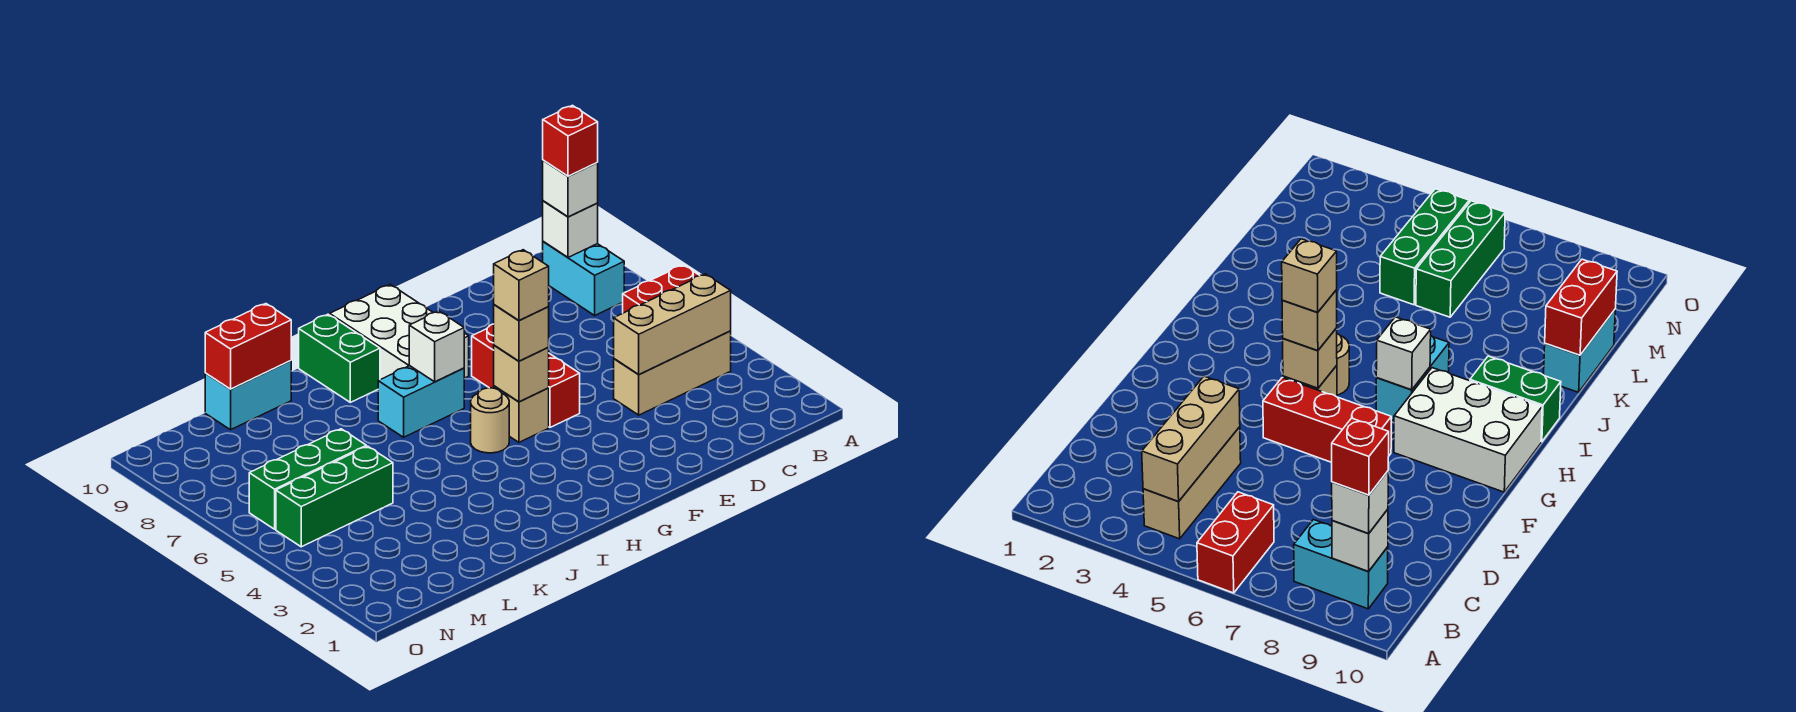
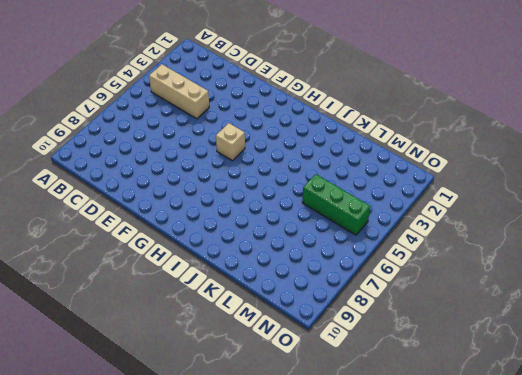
none -> red 1x2 brick [623,265,700,313]
none -> cyan 1x2 brick [543,241,624,315]
none -> red 1x3 brick [472,324,580,427]

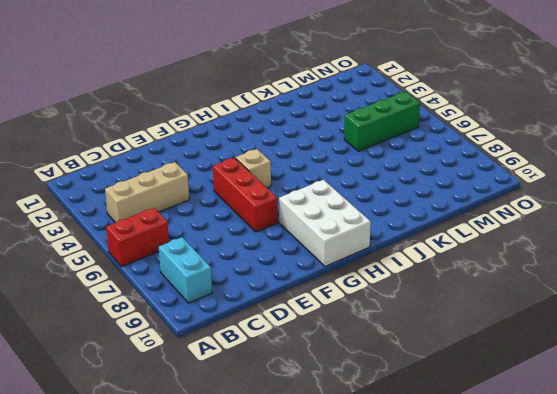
none -> tan 1x1 round brick [471,388,509,453]
none -> cyan 1x2 brick [378,366,464,437]
none -> green 1x2 brick [299,314,380,402]

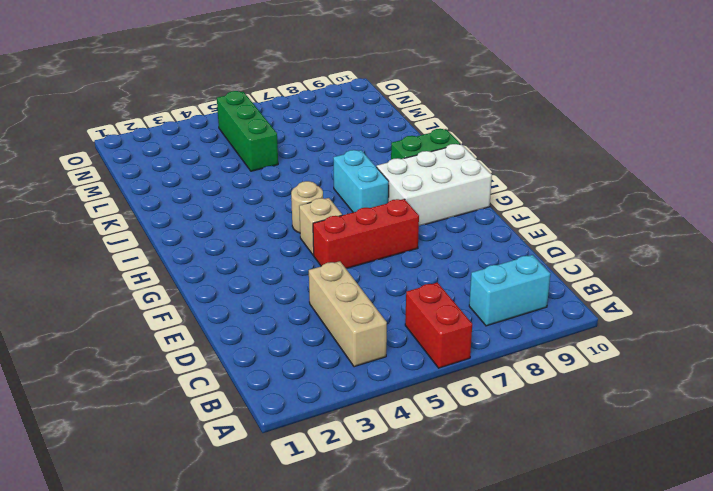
none -> cyan 1x2 brick [205,361,291,430]
none -> green 1x3 brick [249,429,366,529]
none -> tan 1x3 brick [614,274,731,375]

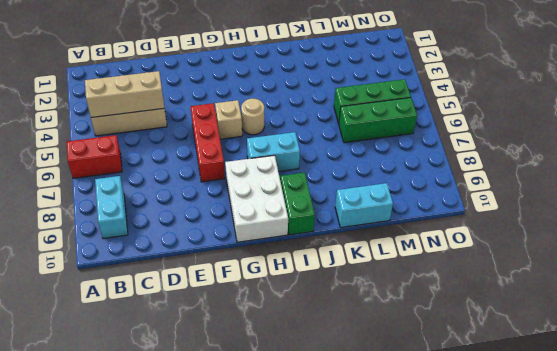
none -> white 1x1 brick [543,201,598,257]
none -> tan 1x1 brick [494,345,549,402]
none -> white 1x1 brick [409,311,464,382]

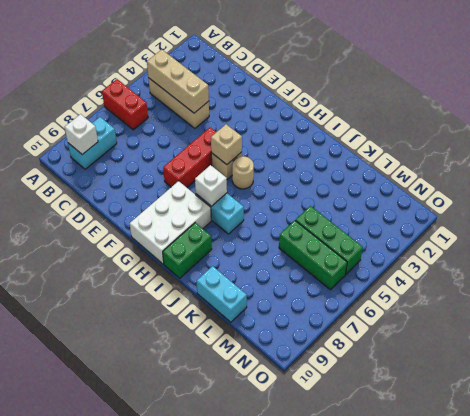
none -> red 1x2 brick [205,304,291,389]
none -> white 1x1 brick [543,160,598,217]
none -> tan 1x1 brick [494,305,549,361]

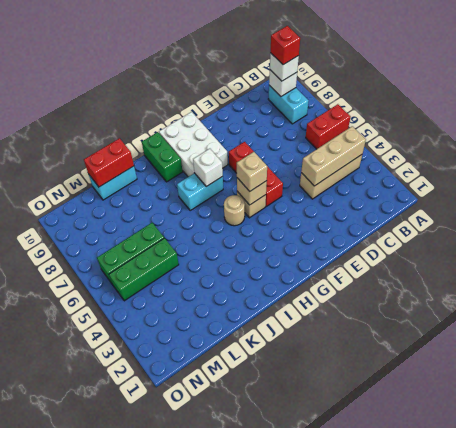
none -> tan 1x1 brick [494,250,549,321]

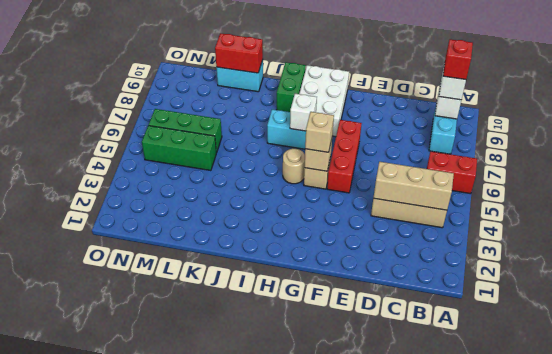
none -> tan 1x1 brick [494,250,549,321]

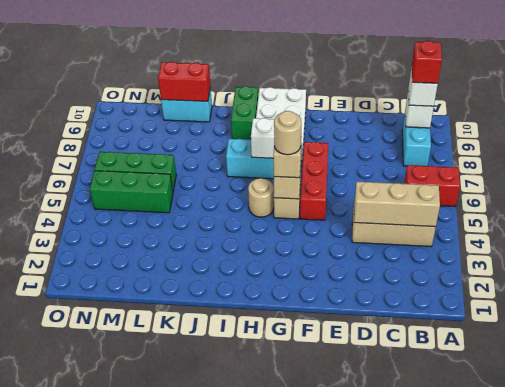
tan 1x1 round brick [274,111,301,155] -> tan 1x1 brick [494,250,549,321]

